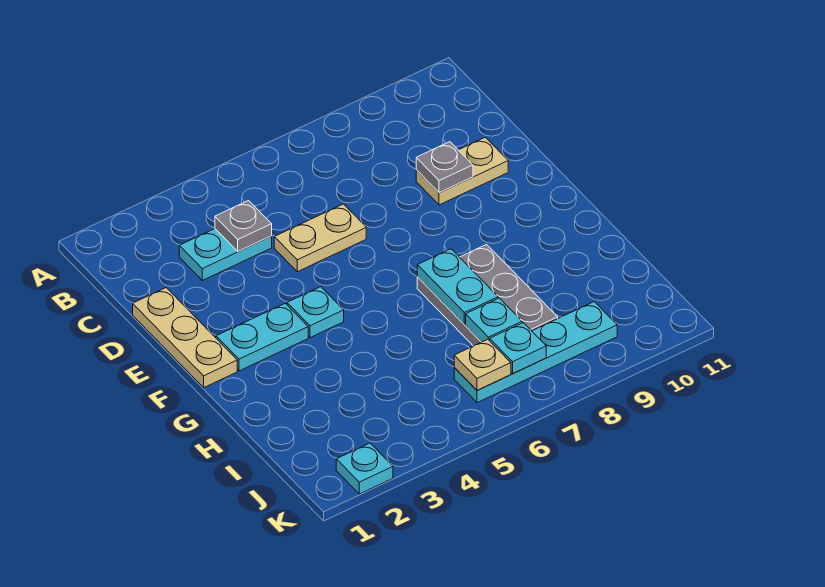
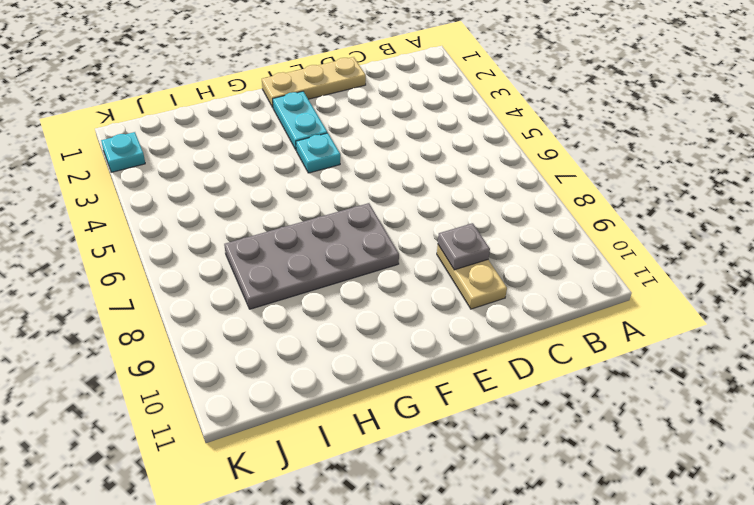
grey 2x4 plate [224,203,399,309] -> grey 2x3 plate [417,245,558,346]
none -> cyan 1x2 plate [179,229,272,280]
none -> tan 1x2 plate [274,204,366,272]
none -> cyan 1x4 plate [454,302,617,403]

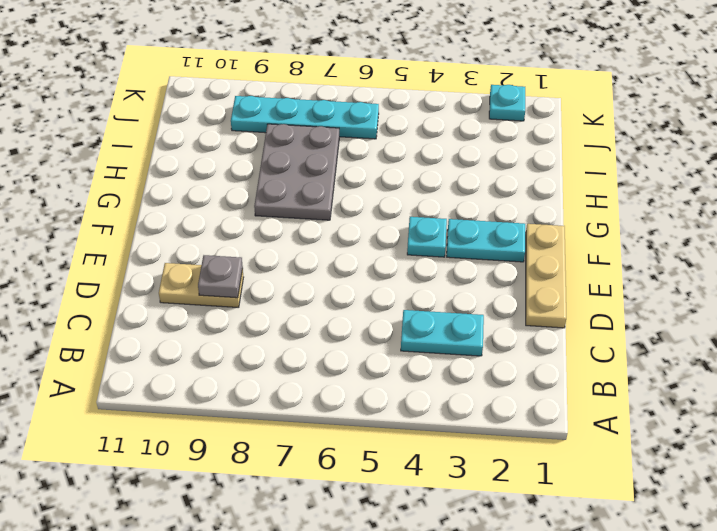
none -> tan 1x2 plate [274,204,366,272]
none -> grey 1x1 plate [215,201,272,251]
none -> cyan 1x2 plate [417,249,498,324]

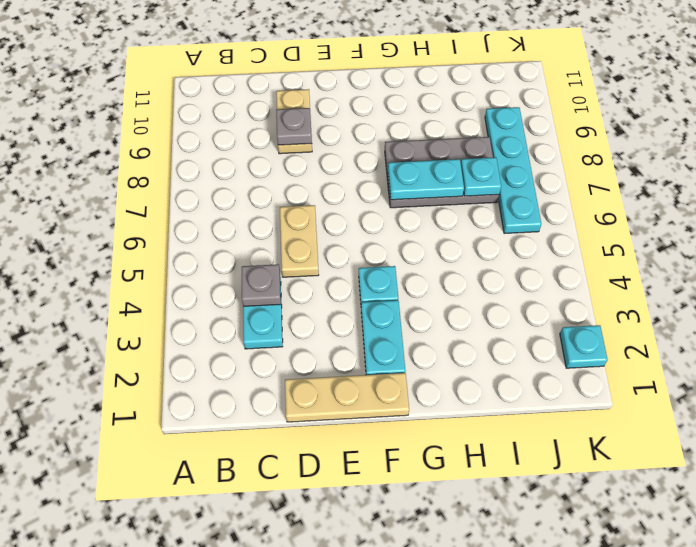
none -> tan 1x1 plate [454,339,511,390]
none -> cyan 1x1 plate [490,323,546,374]

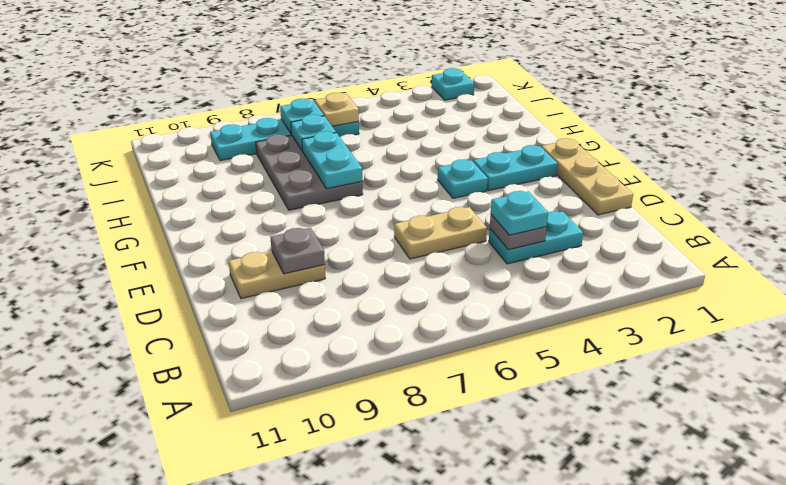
cyan 1x1 plate [491,191,548,235] -> none

